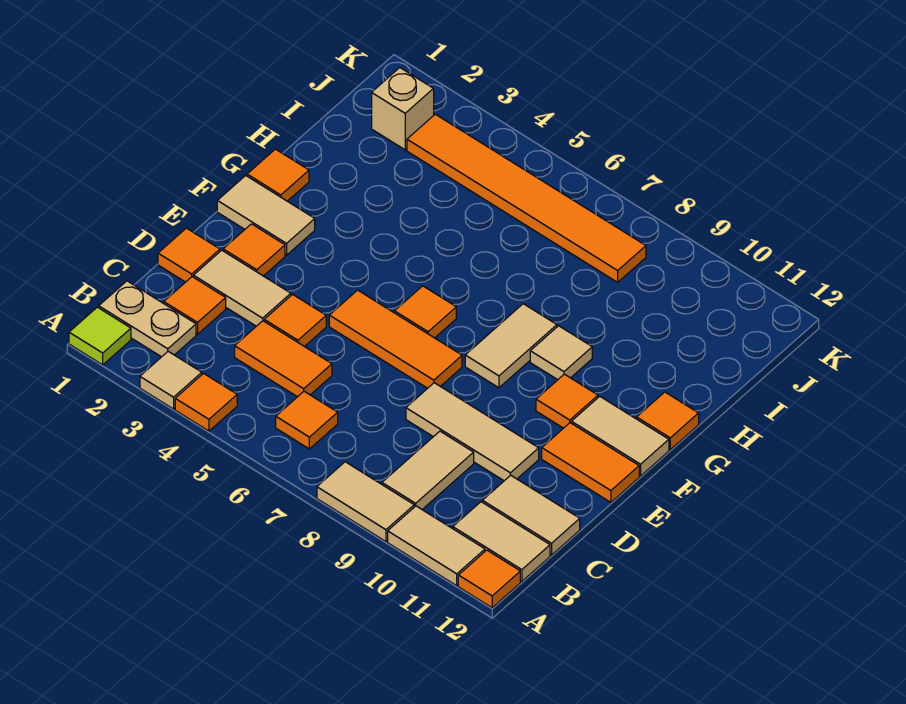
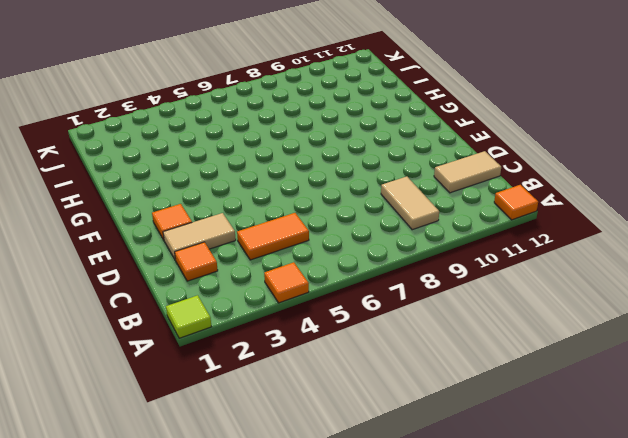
none -> tan 1x1 tile [140,351,202,409]
none -> tan 1x2 tile [317,462,414,541]
none -> tan 1x2 tile [388,506,485,586]
none -> tan 1x2 plate [99,281,196,357]

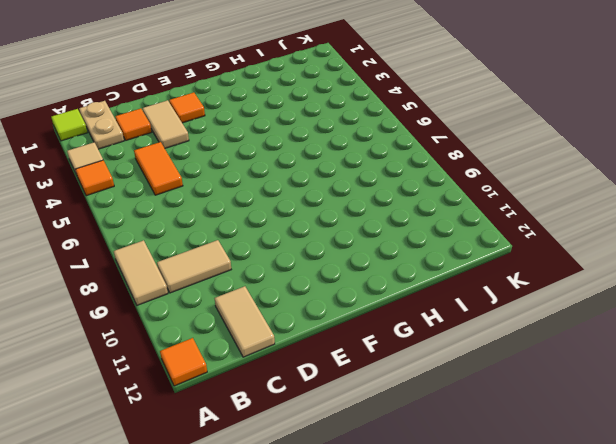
none -> tan 1x2 tile [388,506,485,586]
none -> orange 1x1 tile [276,391,338,449]
none -> tan 1x2 tile [453,502,550,581]
none -> orange 1x1 tile [158,228,220,282]

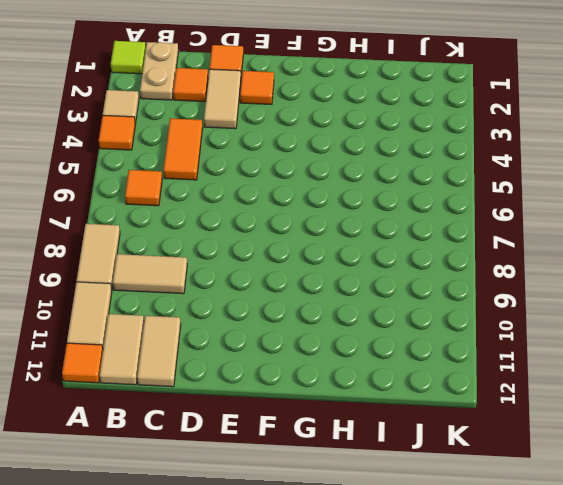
none -> orange 1x1 tile [264,294,326,347]
none -> tan 1x3 tile [406,383,539,481]
none -> orange 1x3 tile [329,290,462,388]
none -> orange 1x2 tile [542,423,639,502]

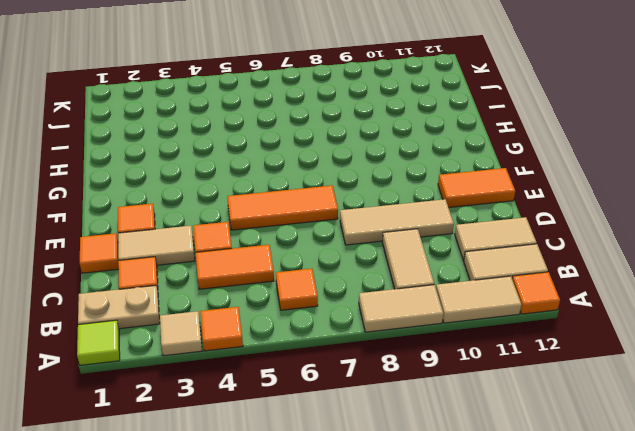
none -> tan 1x2 tile [217,176,315,255]
none -> orange 1x1 tile [394,286,456,338]
none -> tan 1x2 tile [465,304,557,388]
none -> orange 1x1 tile [536,374,598,428]

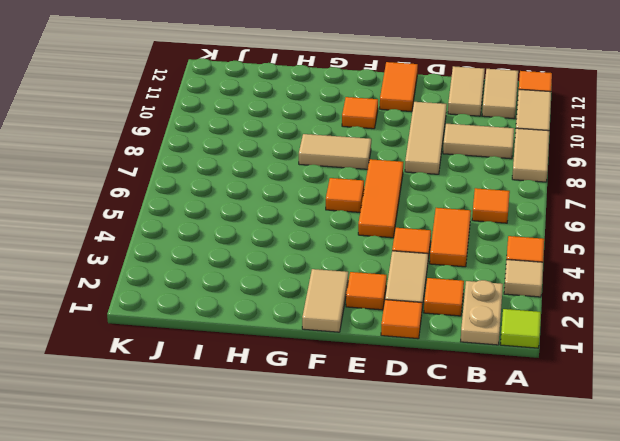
none -> tan 1x2 tile [571,396,669,476]
none -> orange 1x1 tile [247,149,309,201]
none -> tan 1x1 tile [530,326,592,380]
none -> orange 1x1 tile [637,392,699,450]

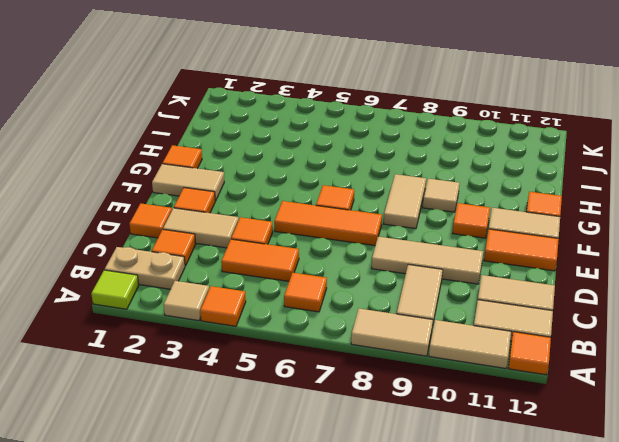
none -> tan 1x1 brick [372,68,434,150]
none -> orange 1x6 tile [407,114,646,282]

